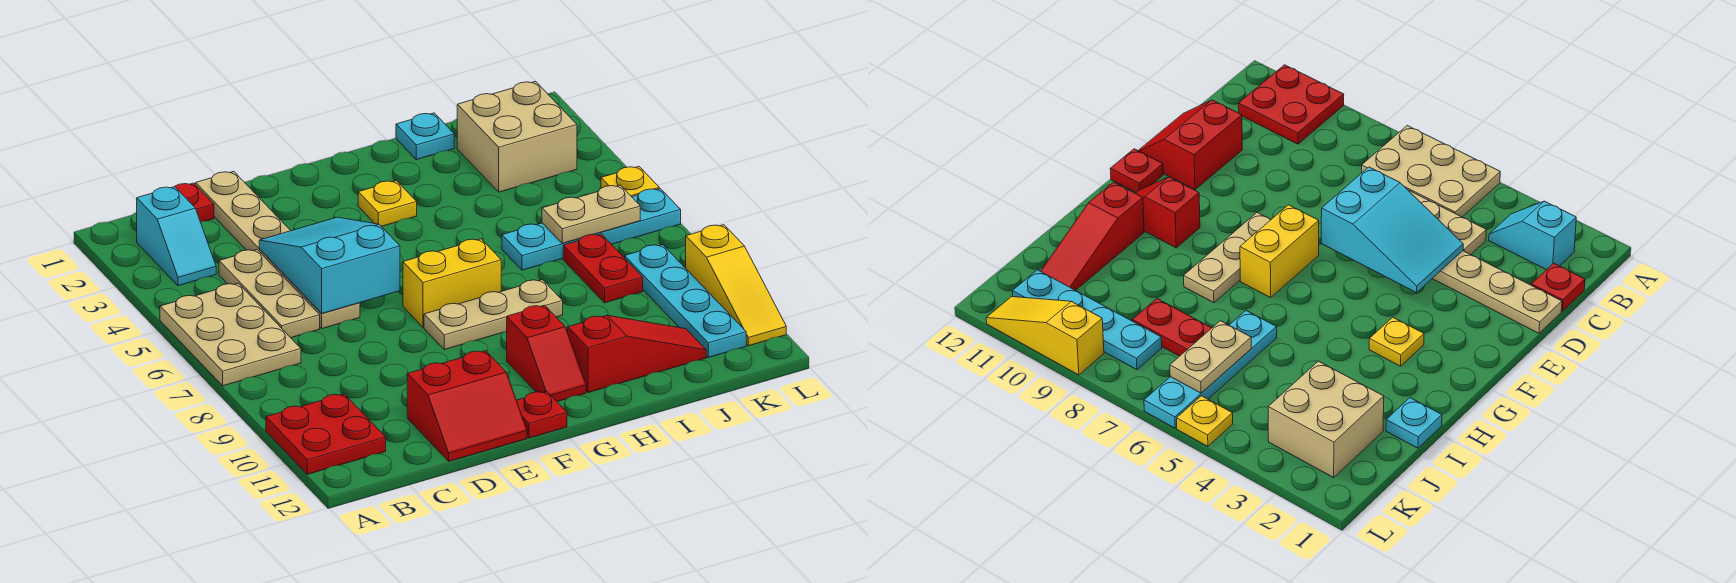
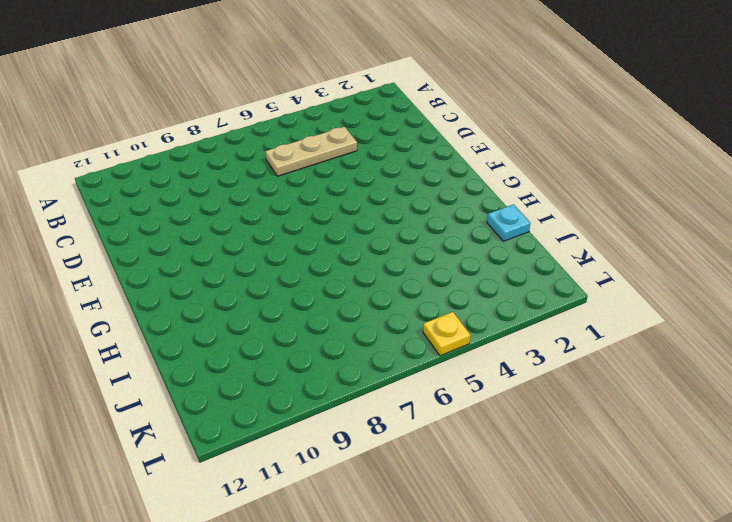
none -> tan 2x3 plate [160,283,301,386]
none -> red 2x2 plate [266,394,386,474]
none -> cyan 1x2 slope [137,187,216,286]

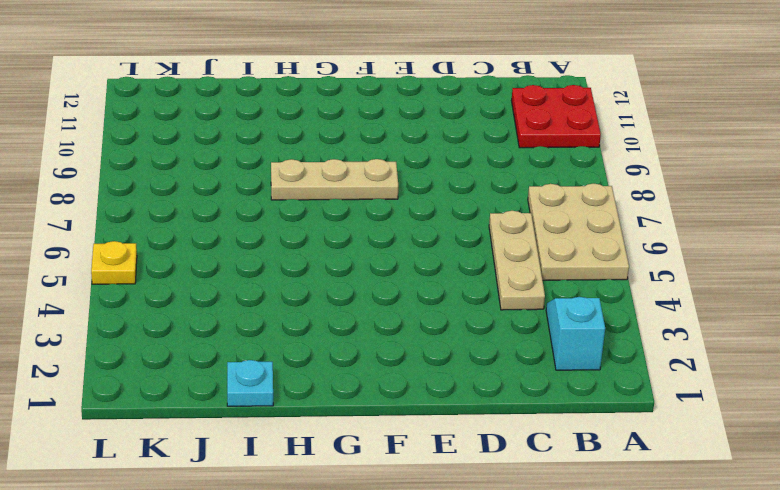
none -> red 1x1 plate [175,183,214,222]
none -> tan 1x6 plate [196,171,360,329]
none -> red 2x2 slope [407,351,527,461]

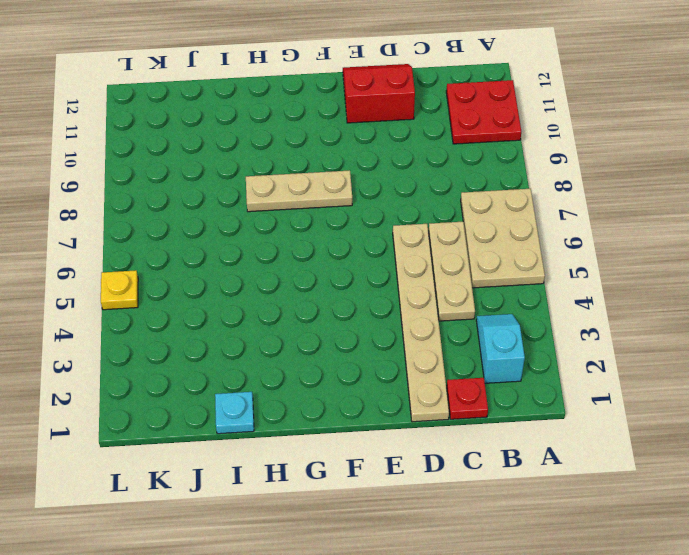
none -> yellow 1x2 brick [403,239,501,327]
none -> red 1x1 plate [516,391,567,438]
none -> yellow 1x1 plate [358,181,417,226]

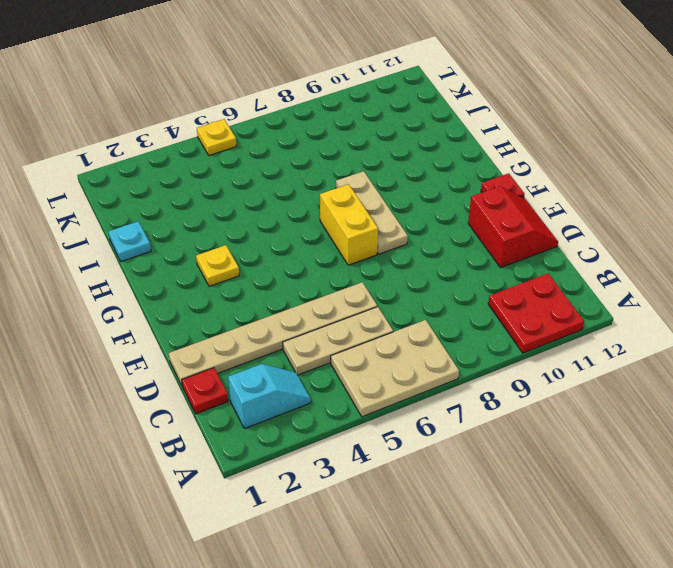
none -> red 1x2 slope [507,305,586,402]
none -> red 1x3 slope [568,315,706,393]
none -> cyan 1x4 plate [502,189,681,270]

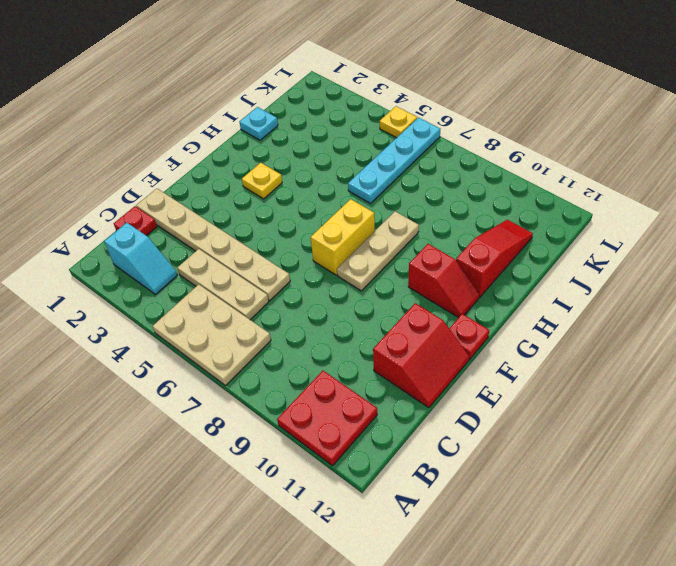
none -> tan 2x2 brick [457,82,577,192]
none -> red 1x2 plate [563,234,643,303]
none -> cyan 1x4 plate [625,245,746,357]

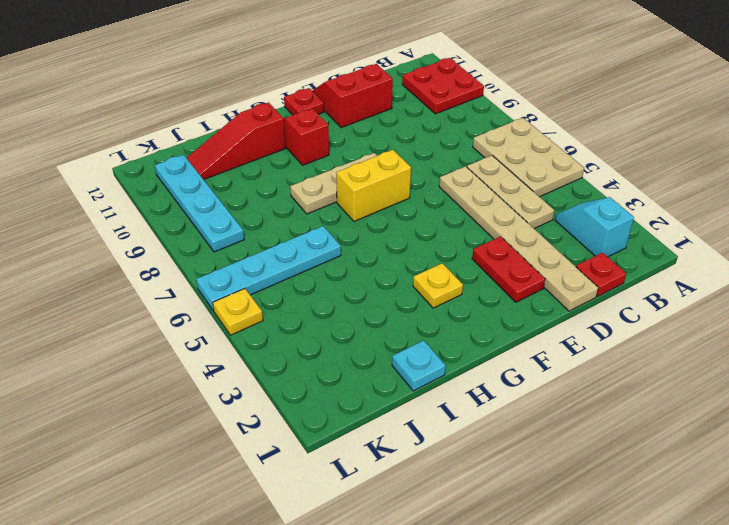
red 1x2 plate [472,237,545,302] -> red 1x2 plate moved to [563,234,643,303]
none -> tan 2x2 brick [457,82,577,192]
none -> yellow 1x3 slope [686,225,786,346]
none -> cyan 2x3 slope [259,217,400,313]

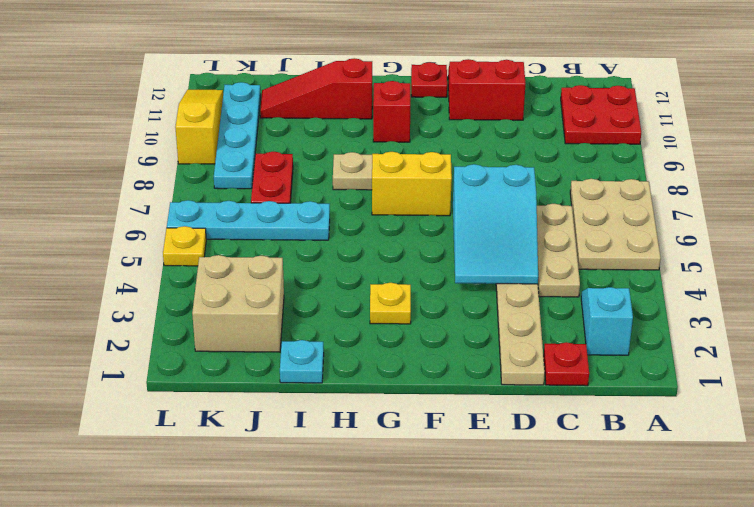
none -> tan 1x2 plate [542,185,640,243]

